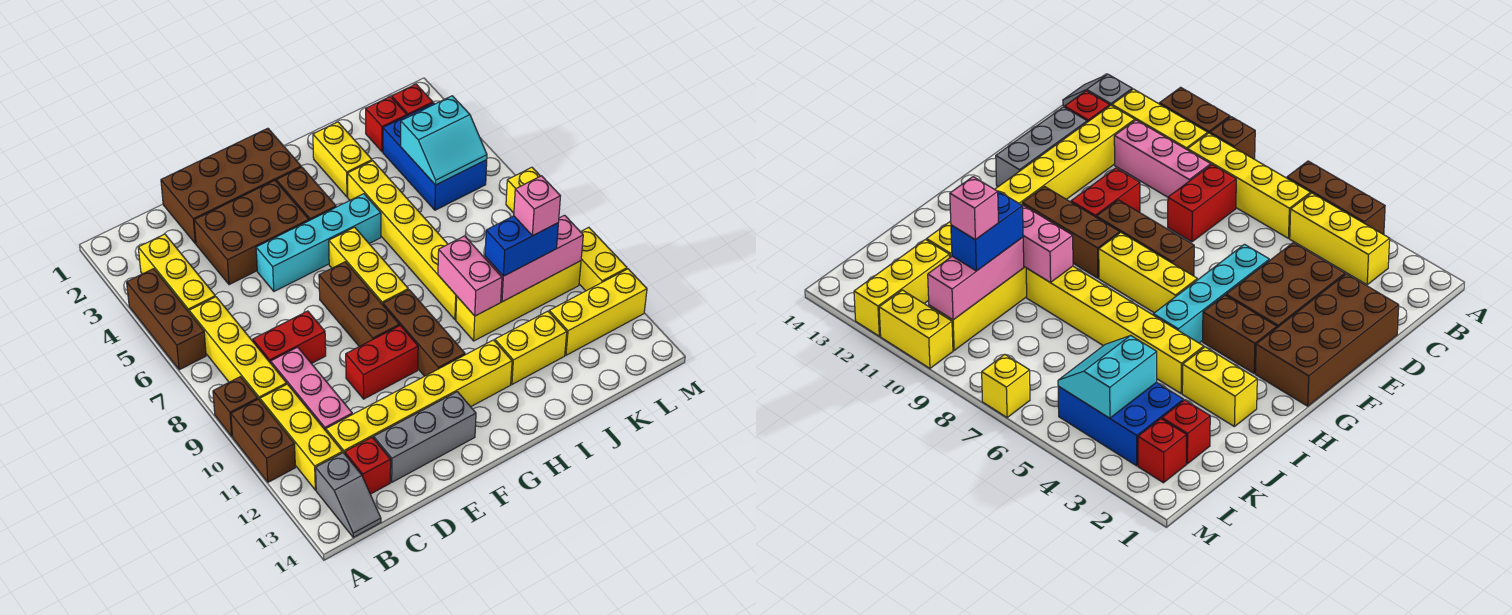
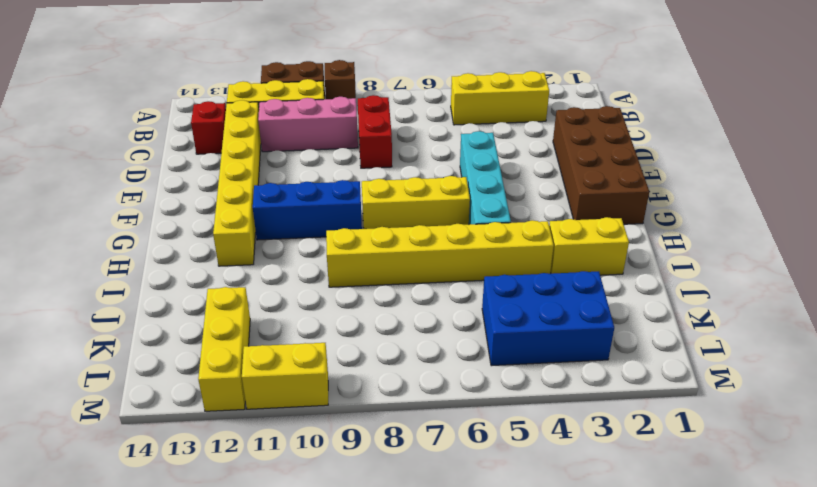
blue 1x3 brick [253,180,362,240] -> brown 1x3 brick [383,290,465,376]
none -> brown 1x3 brick [127,269,206,370]
none -> yellow 1x4 brick [189,297,287,400]
none -> grey 1x2 slope [316,453,381,537]
none -> brown 2x3 brick [194,181,309,285]

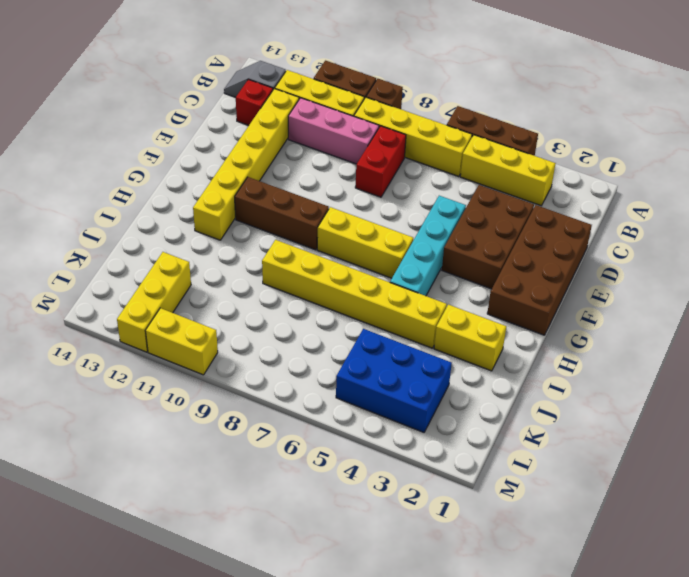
none -> grey 1x3 brick [374,392,476,482]
none -> red 1x2 brick [346,326,418,399]
none -> brown 1x3 brick [319,262,399,347]
none -> brown 1x2 brick [276,167,336,221]

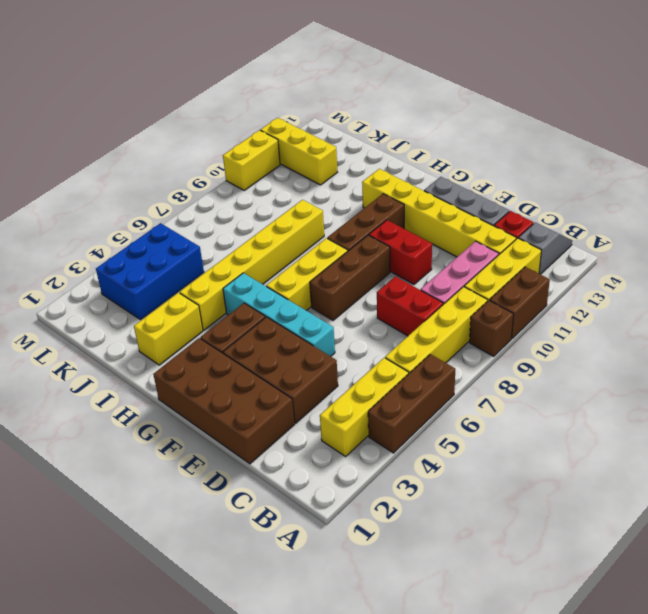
none -> yellow 1x4 brick [456,261,581,341]
none -> yellow 1x2 brick [495,311,567,384]
none -> red 1x1 brick [366,97,407,152]
none -> red 1x1 brick [392,84,433,116]

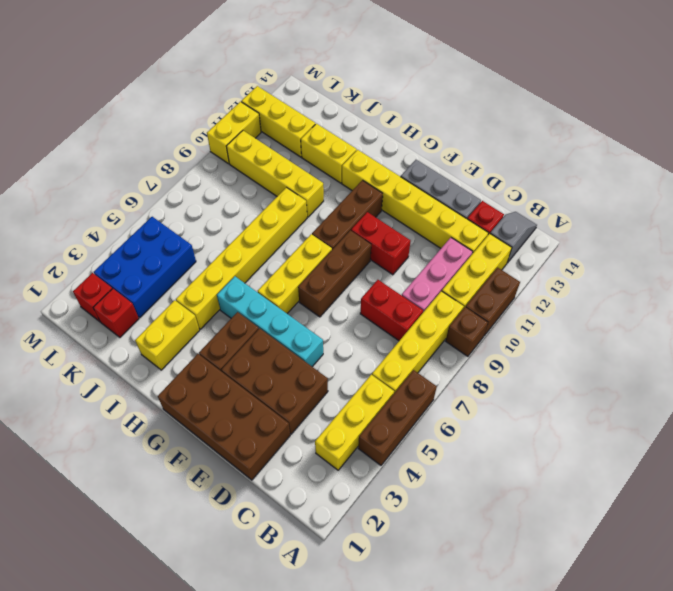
none -> yellow 1x1 brick [506,167,540,213]
none -> pink 1x2 brick [438,236,502,316]
none -> pink 1x3 brick [485,215,583,302]
none -> cyan 2x2 slope [401,96,487,185]

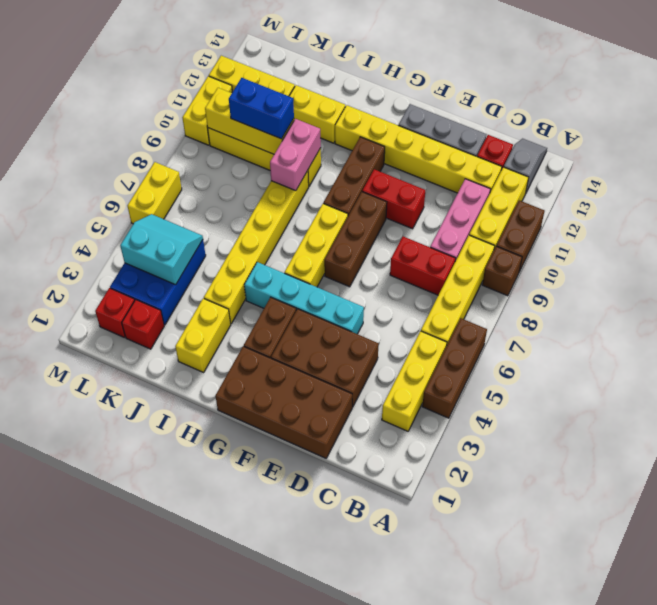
yellow 1x3 brick [205,88,294,154] -> pink 1x3 brick [485,215,583,302]
yellow 1x2 brick [128,162,182,224] -> yellow 1x1 brick [506,167,540,213]
none -> pink 1x1 brick [514,176,560,236]

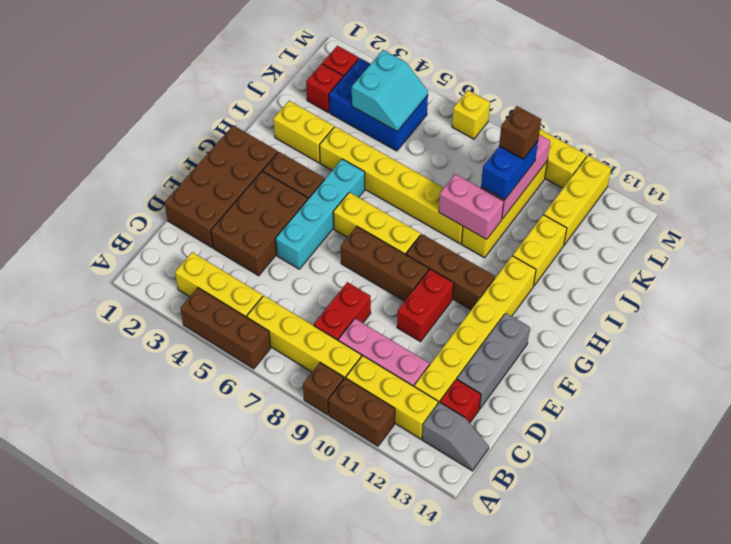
brown 1x1 brick [499,106,541,159] -> pink 1x1 brick [514,176,560,236]

